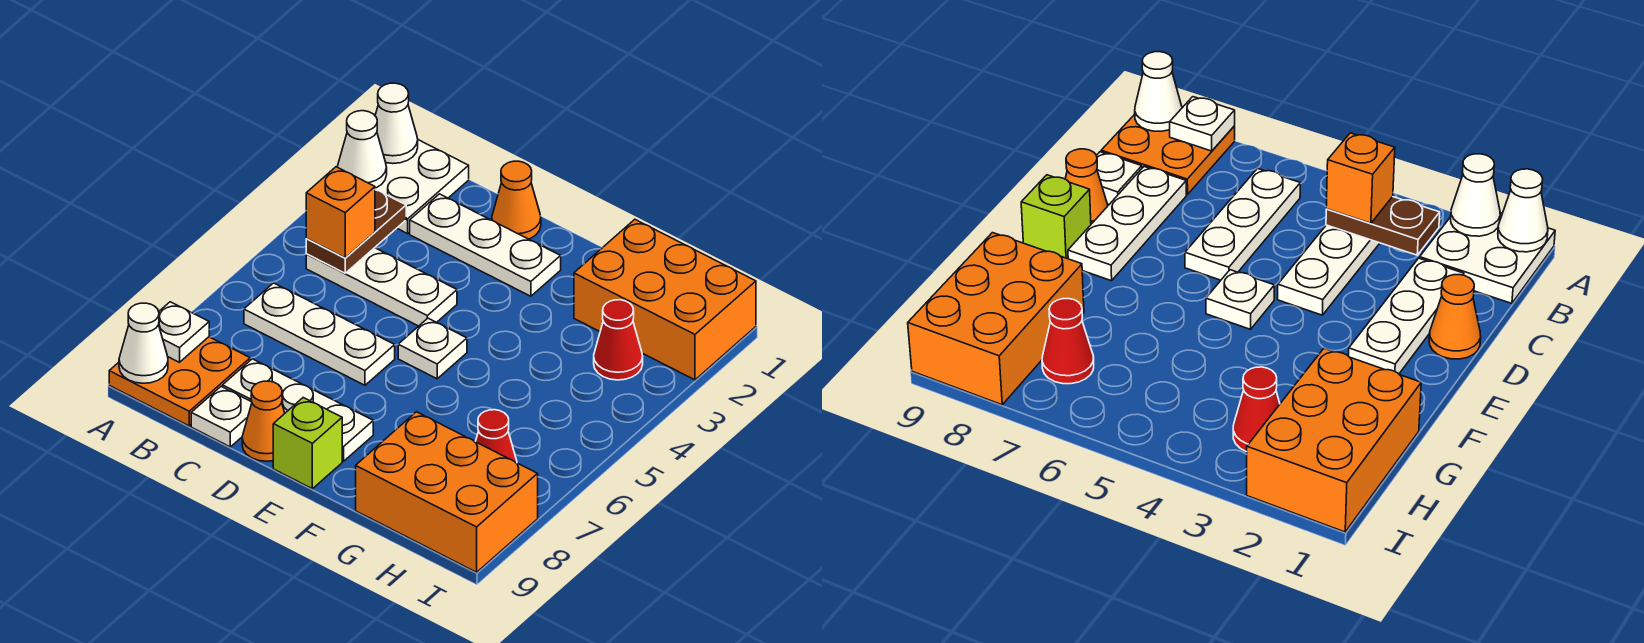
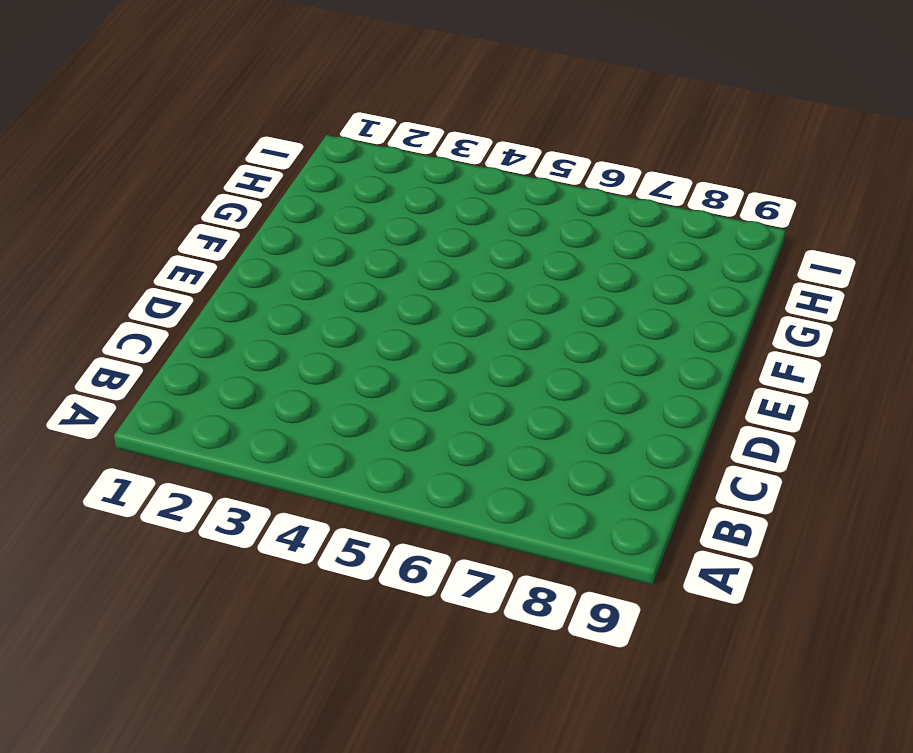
none -> white 2x2 plate [375,140,469,234]
none -> orange 2x2 plate [109,337,250,426]
none -> white 1x3 plate [306,248,457,326]

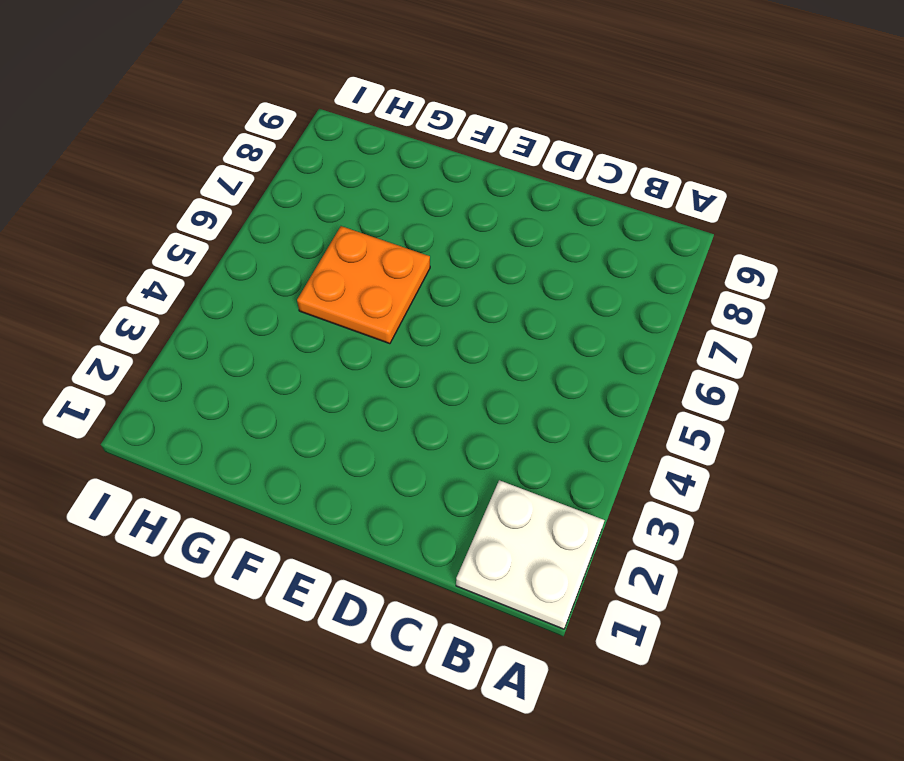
orange 2x2 plate [297,226,430,344] -> orange 2x2 plate moved to [109,337,250,426]
none -> white 1x3 plate [306,248,457,326]
none -> white 1x3 plate [244,283,395,385]
none -> white 1x3 plate [410,194,561,296]

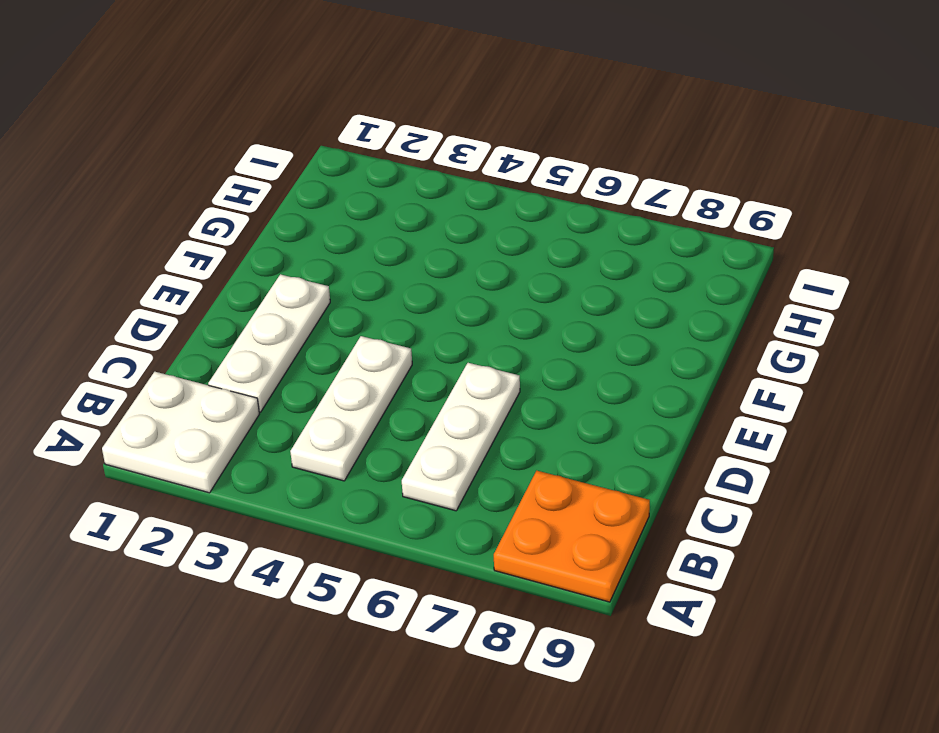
none -> white 1x3 plate [223,359,373,461]
none -> white 1x1 plate [191,386,252,447]
none -> orange 1x1 cone [492,161,541,239]

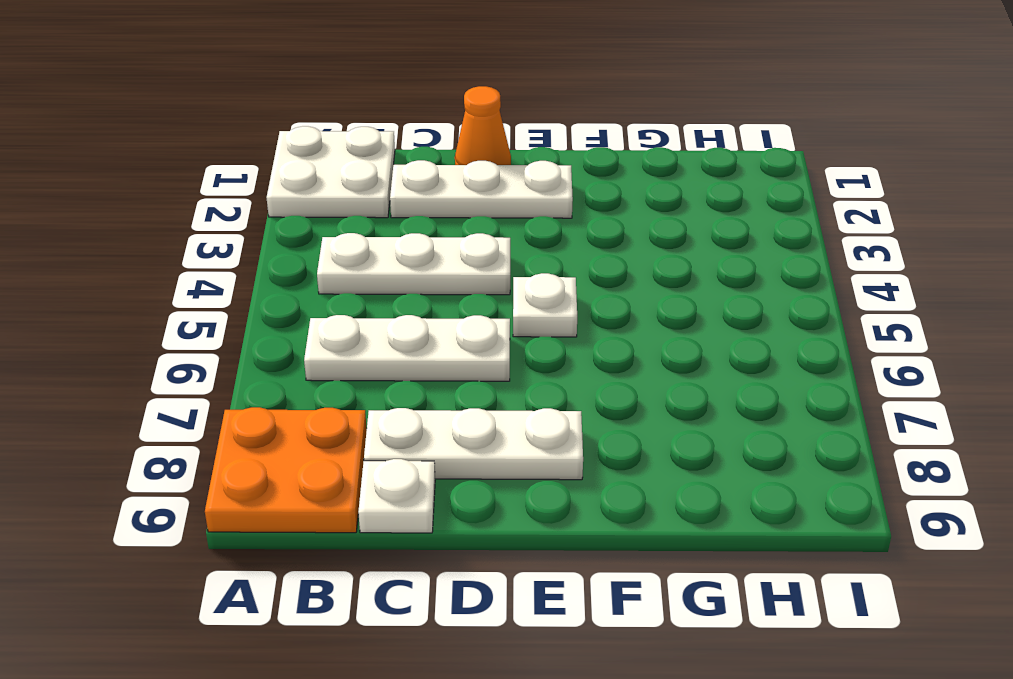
none -> orange 1x1 cone [242,381,285,461]
none -> lime 1x1 brick [273,398,342,489]
none -> orange 2x3 brick [574,219,756,380]

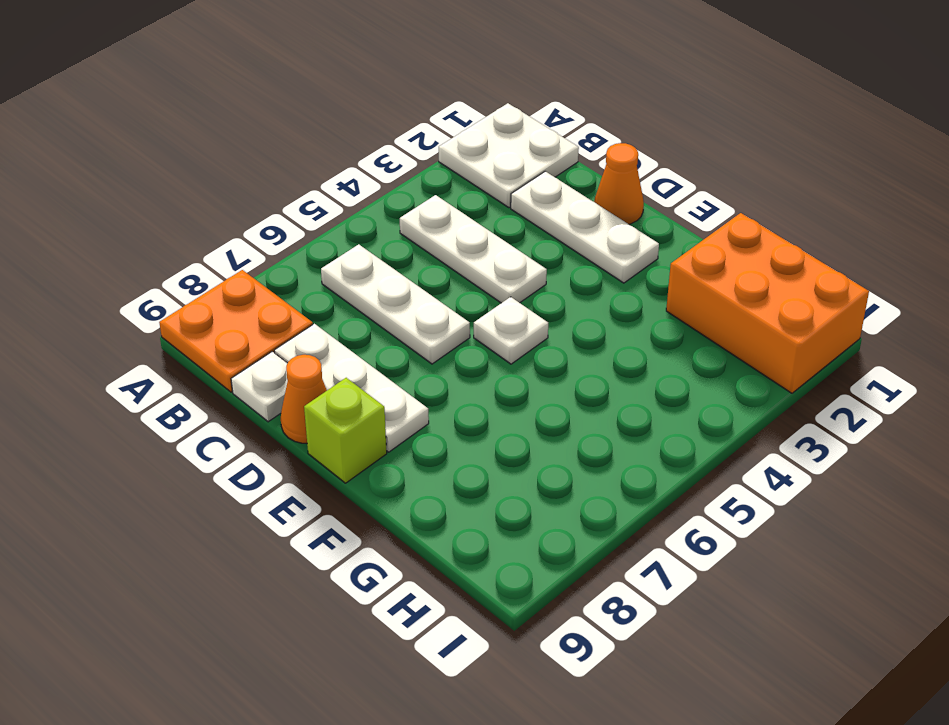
none -> orange 2x3 brick [356,412,538,572]
none -> red 1x1 cone [594,300,643,380]
none -> red 1x1 cone [476,410,517,463]

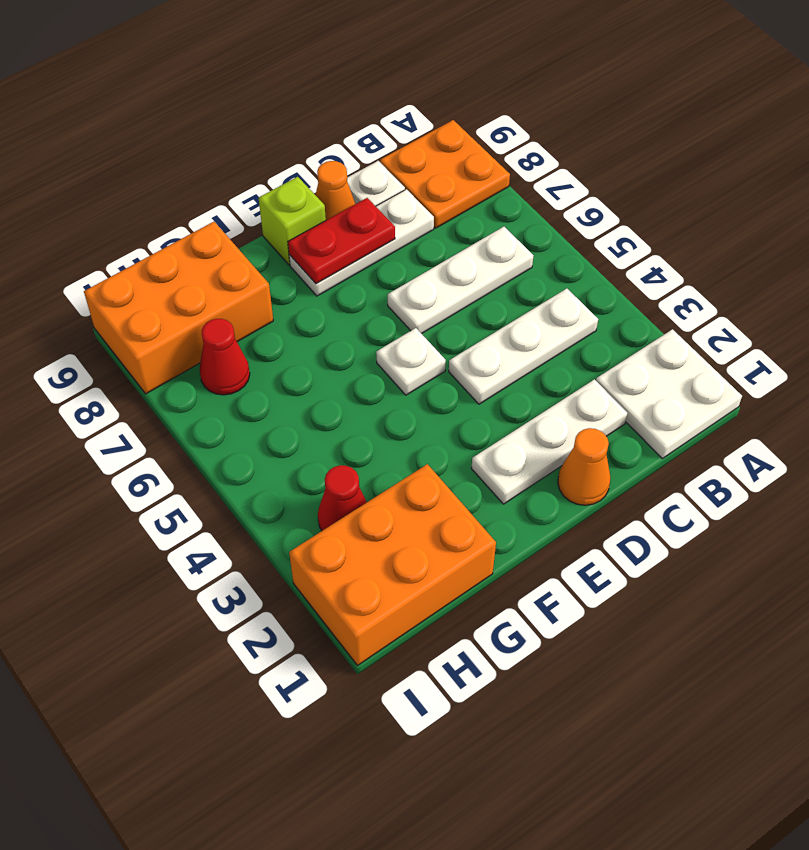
red 1x2 plate [288,198,395,284] -> none
none -> white 1x1 cone [375,83,418,164]
none -> white 1x1 cone [337,111,387,188]
none -> white 1x1 plate [159,302,209,362]

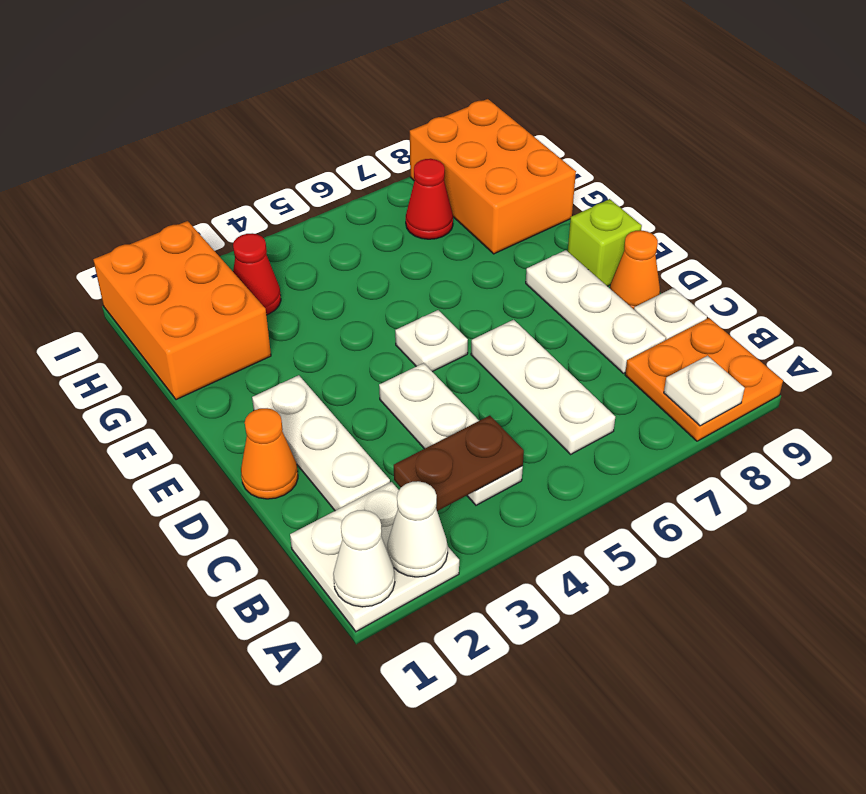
none -> white 1x1 cone [119,303,168,383]
none -> orange 1x1 brick [306,167,375,258]

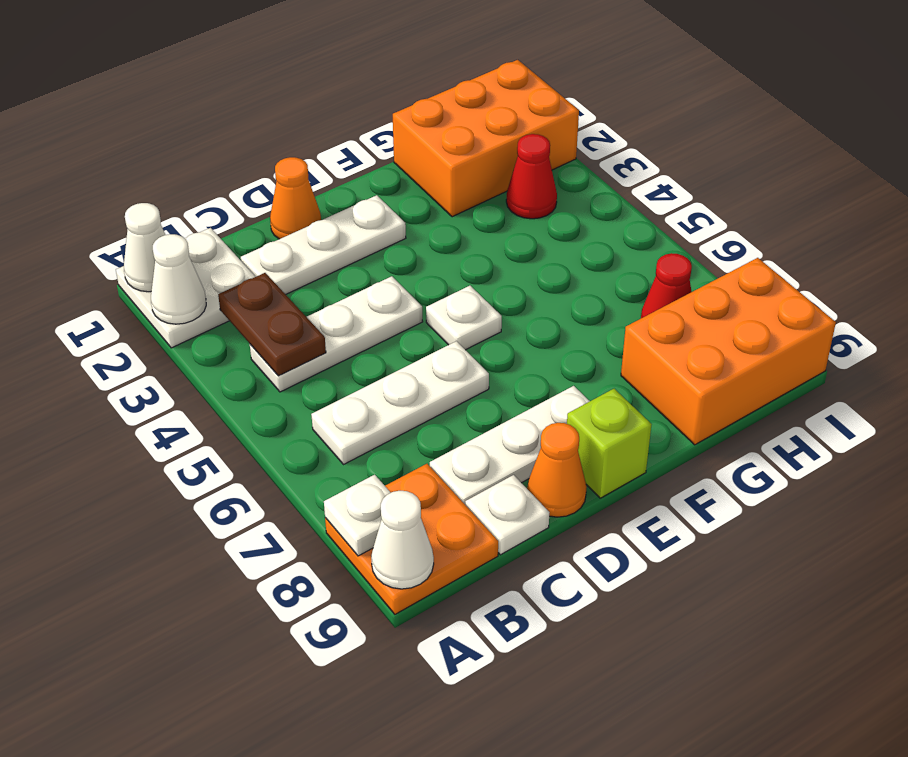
none -> orange 1x1 brick [306,167,375,258]

